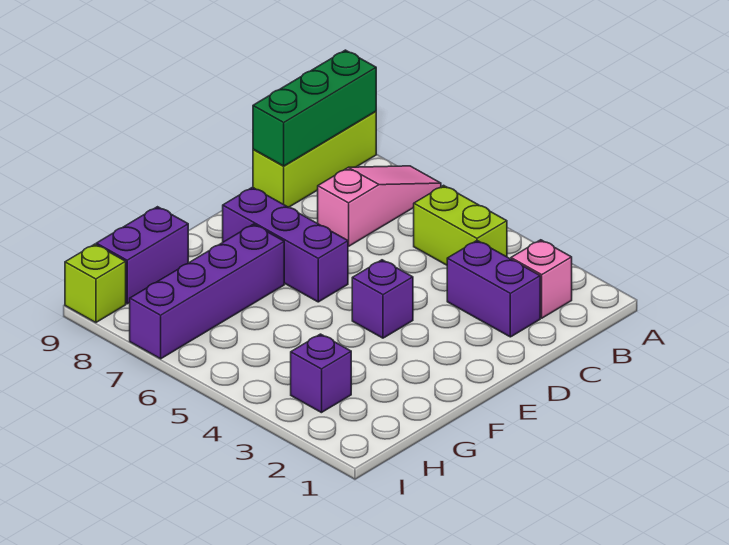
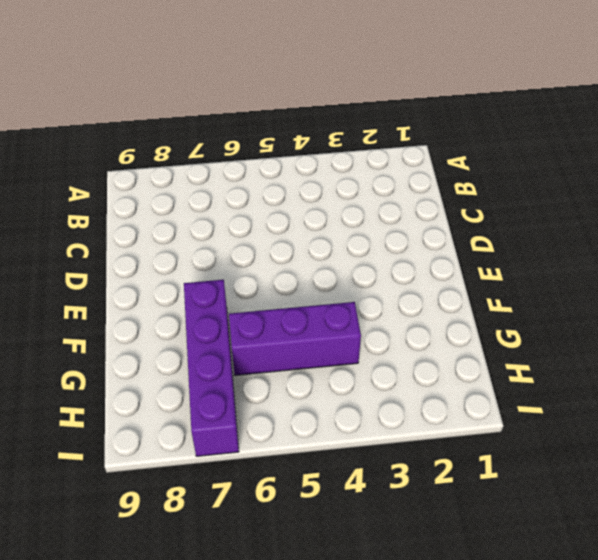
purple 1x3 brick [229,302,361,375] -> purple 1x3 brick moved to [223,187,348,302]
none -> pink 1x3 slope [318,166,441,246]
none -> lime 1x3 brick [253,111,376,207]
none -> pink 1x1 brick [511,240,572,318]

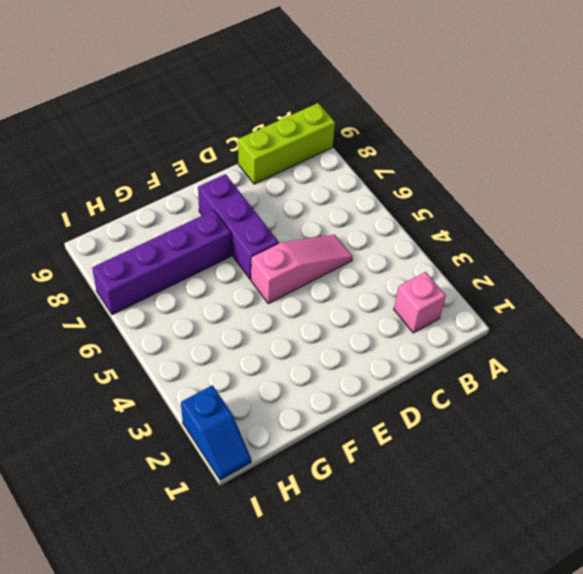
pink 1x3 slope [251,235,353,304] -> pink 1x3 slope moved to [318,166,441,246]
blue 1x2 slope [181,385,251,480] -> none
none -> lime 1x2 brick [414,185,507,265]
none -> purple 1x2 brick [447,241,540,337]
none -> purple 1x1 brick [352,260,413,338]

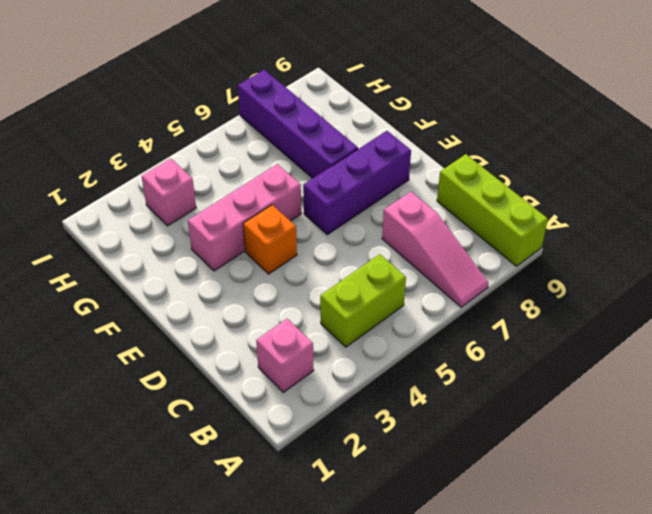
orange 1x1 brick [243,205,297,274] -> purple 1x1 brick [352,260,413,338]
pink 1x3 brick [188,164,301,271] -> none
pink 1x1 brick [142,158,196,226] -> purple 1x1 brick [291,334,351,413]
none -> purple 1x2 brick [447,241,540,337]
none -> purple 1x2 brick [96,207,188,304]
none -> lime 1x1 brick [65,244,126,323]

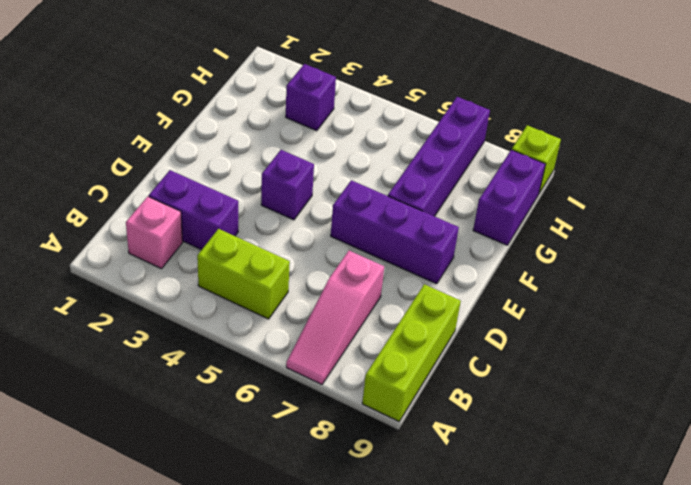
none -> green 1x3 brick [253,50,376,166]

